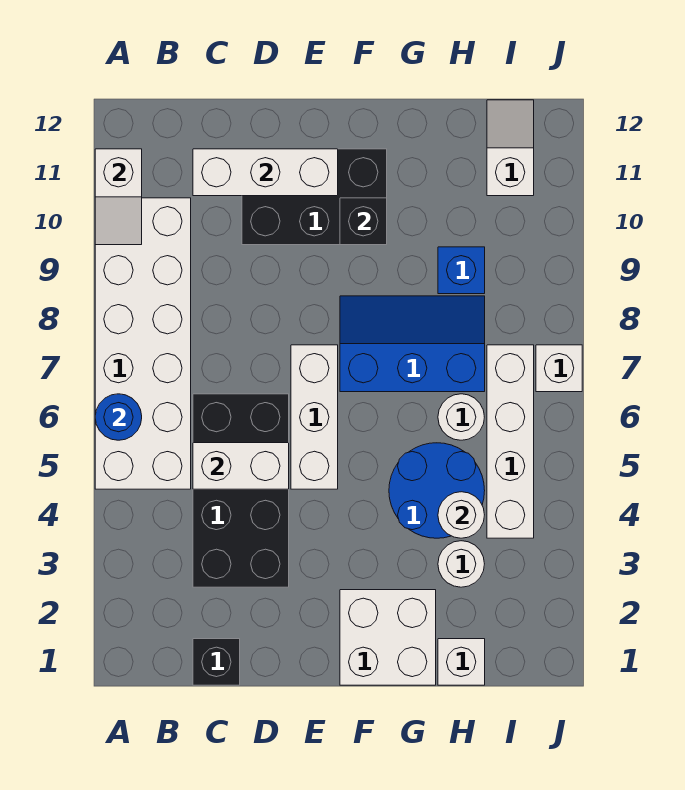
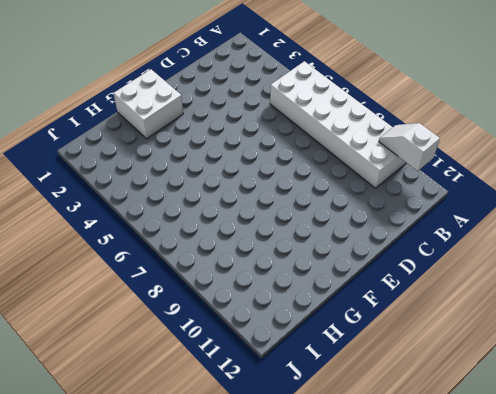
none -> black 1x1 brick [193,639,240,685]
none -> black 2x4 brick [193,394,289,587]
none -> black 2x3 brick [242,149,387,245]

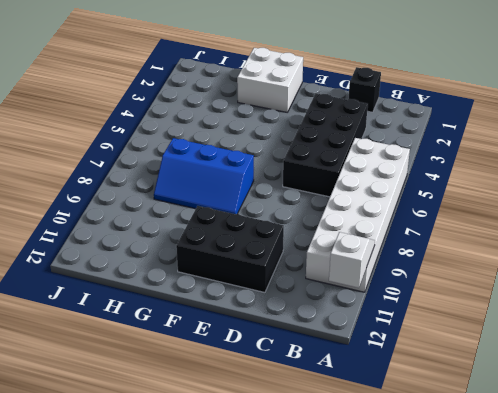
none -> white 1x3 brick [291,345,338,489]
none -> blue 2x2 round brick [389,443,485,538]
none -> white 1x1 brick [438,639,485,685]

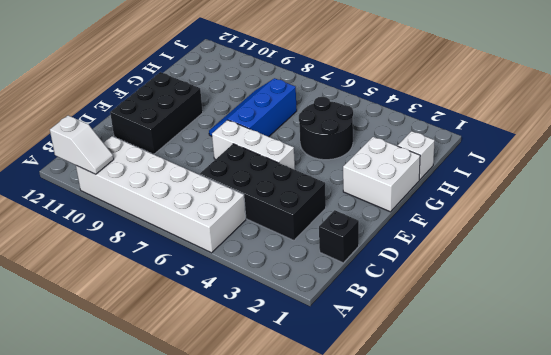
black 2x2 round brick [299,97,353,160] -> blue 2x2 round brick [389,443,485,538]
none -> white 1x1 round brick [438,541,484,587]
none -> white 1x1 round brick [438,394,484,440]
none -> blue 1x1 brick [438,247,485,294]

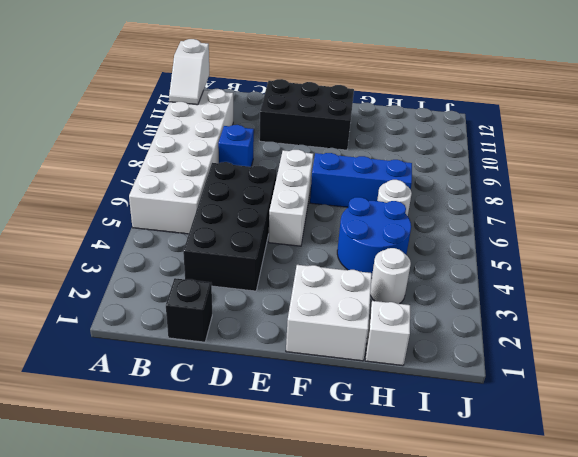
blue 1x1 brick [218,125,254,167] -> blue 1x1 brick moved to [438,247,485,294]
none -> white 1x4 brick [487,345,534,538]
none -> white 1x2 slope [487,100,534,196]
none -> white 1x1 brick [536,345,582,392]

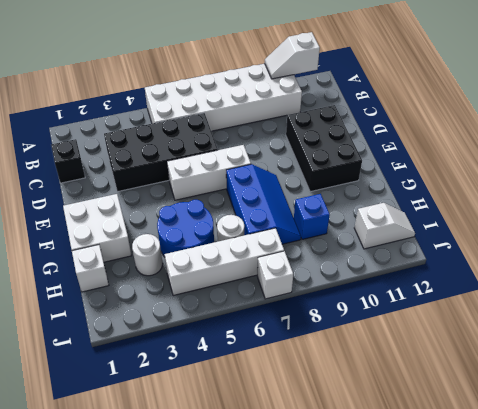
none -> blue 1x1 round brick [95,394,142,440]
none -> white 1x2 brick [193,443,289,489]
none -> white 1x3 brick [193,149,338,196]

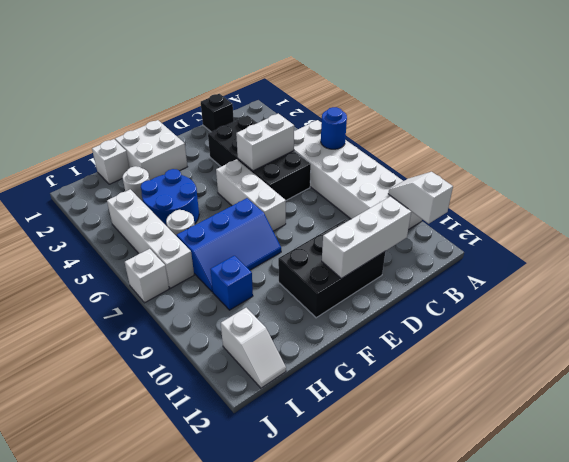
none -> black 1x1 brick [340,198,387,245]
none -> white 1x1 round brick [438,492,484,538]

